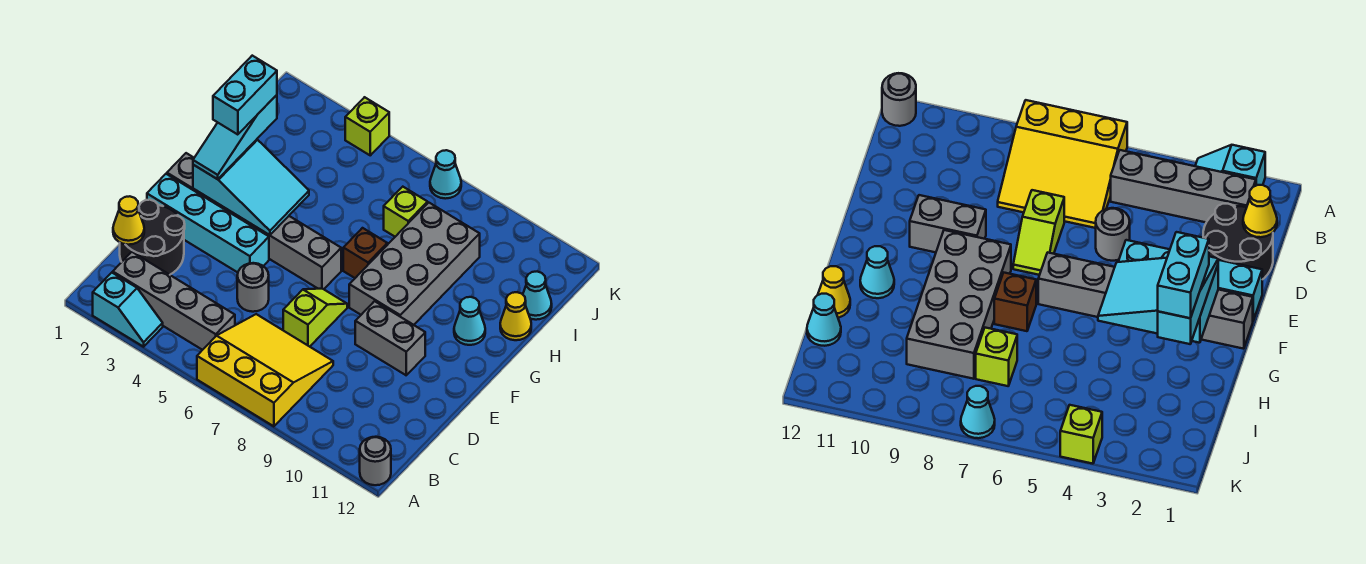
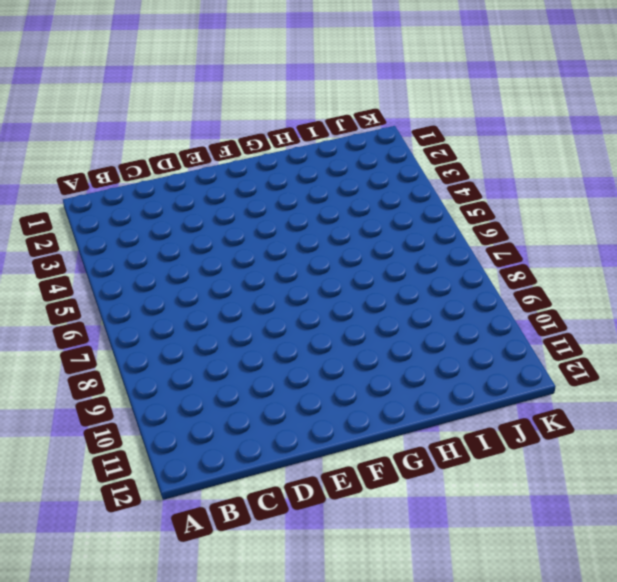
none -> cyan 1x2 slope [93,273,163,347]
none -> yellow 3x3 slope [197,314,333,426]
none -> grey 1x1 round brick [360,437,391,485]

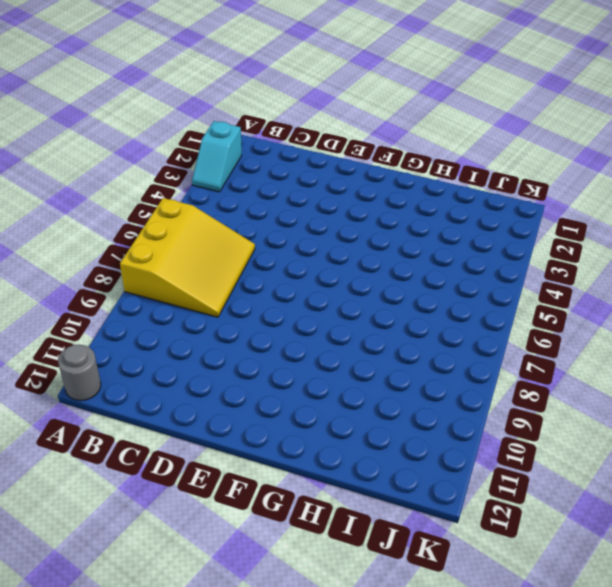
none -> grey 1x4 brick [113,252,235,350]
none -> black 2x2 round brick [120,200,185,275]
none -> grey 1x1 round brick [237,263,269,312]

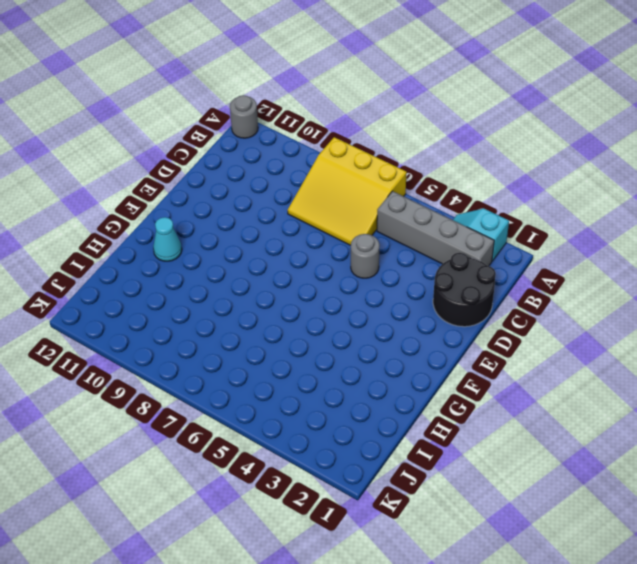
none -> lime 1x2 slope [283,289,347,347]
none -> cyan 1x4 brick [147,174,269,272]
none -> grey 1x2 brick [355,301,425,375]

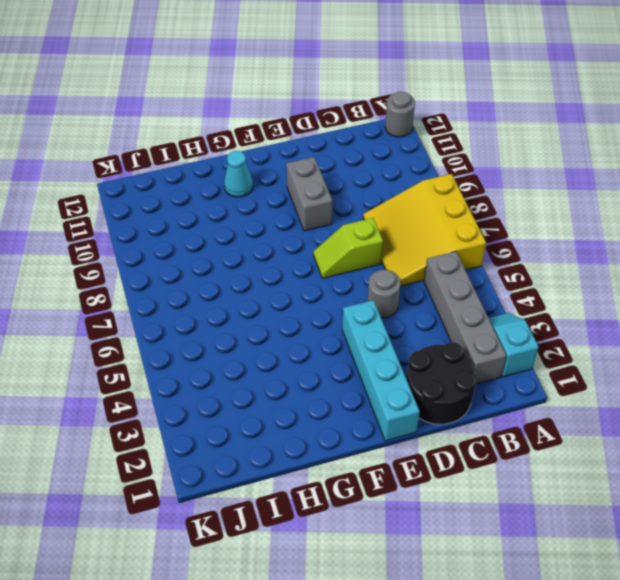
none -> grey 1x6 brick [167,153,341,289]
none -> grey 2x4 brick [349,203,480,325]
none -> brown 1x1 brick [343,228,387,278]

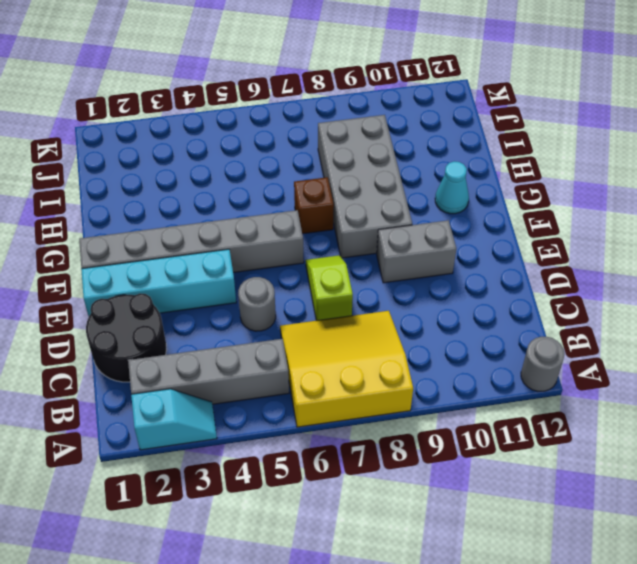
none -> yellow 1x1 cone [500,292,531,340]
none -> lime 1x1 brick [384,187,427,237]
none -> cyan 1x1 cone [523,271,552,320]

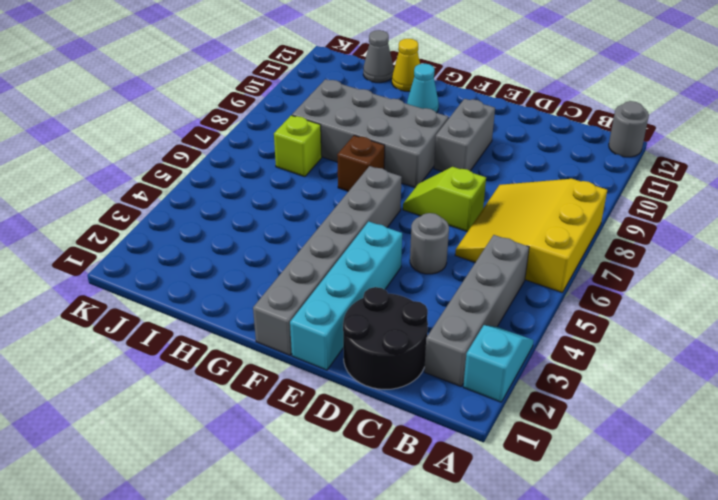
grey 1x1 cone [363,30,394,83] -> cyan 1x1 cone [523,271,552,320]
none -> lime 1x1 brick [345,97,389,155]
none -> cyan 1x1 cone [430,150,461,199]
none -> yellow 1x1 cone [113,196,144,245]

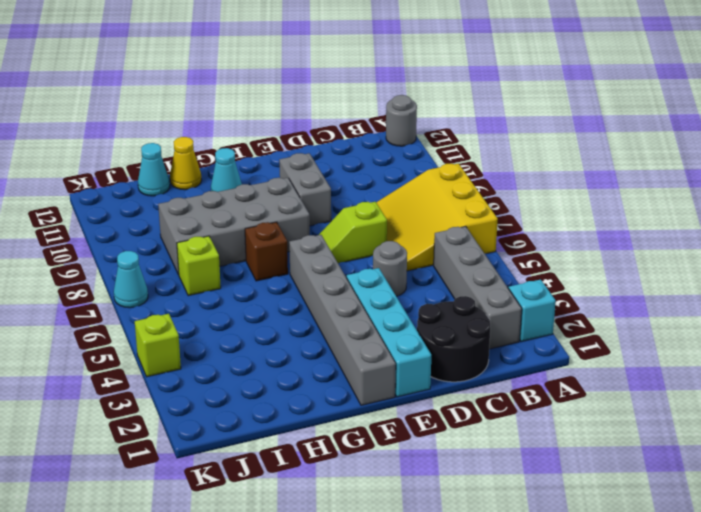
none -> yellow 1x1 cone [113,196,144,245]
none -> cyan 2x3 slope [193,140,309,235]
none -> cyan 1x3 slope [193,95,277,179]

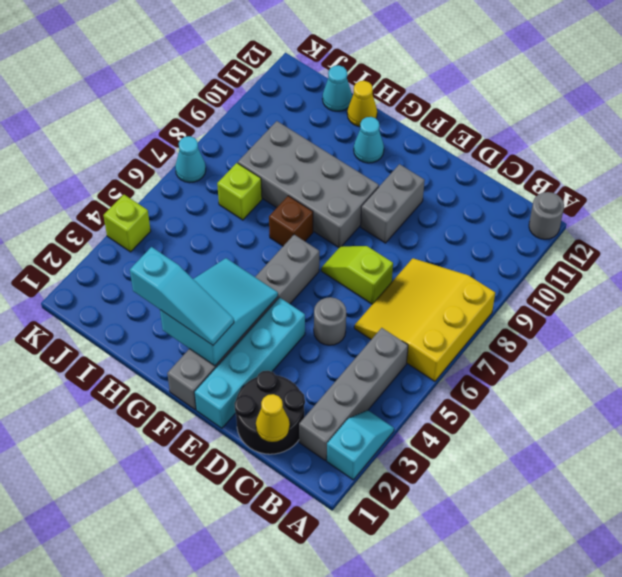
none -> cyan 1x2 brick [213,56,277,135]

